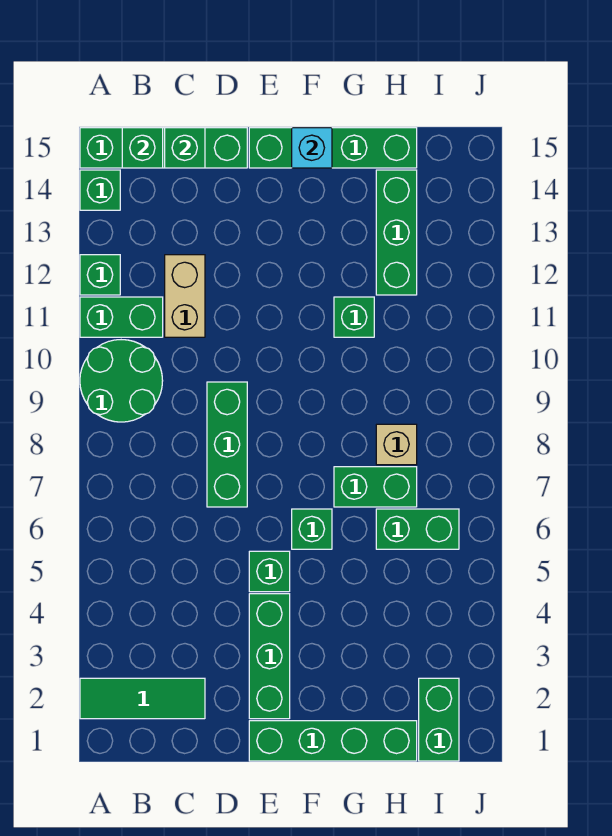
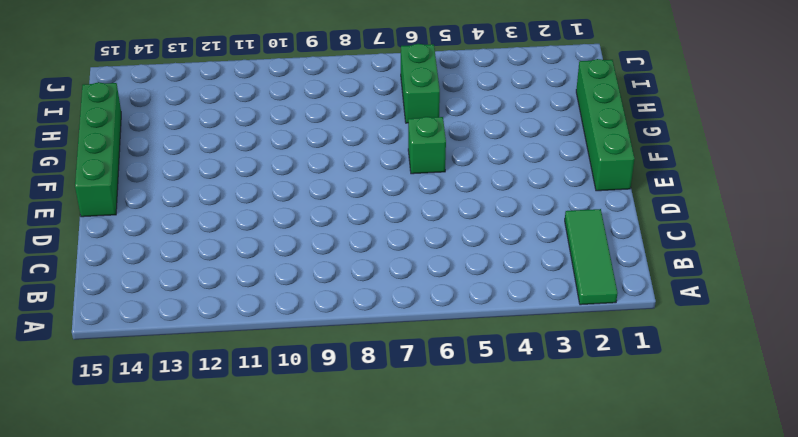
none -> green 2x2 round brick [80,340,163,422]
none -> green 1x2 brick [80,297,163,337]
none -> green 1x1 brick [80,255,120,295]

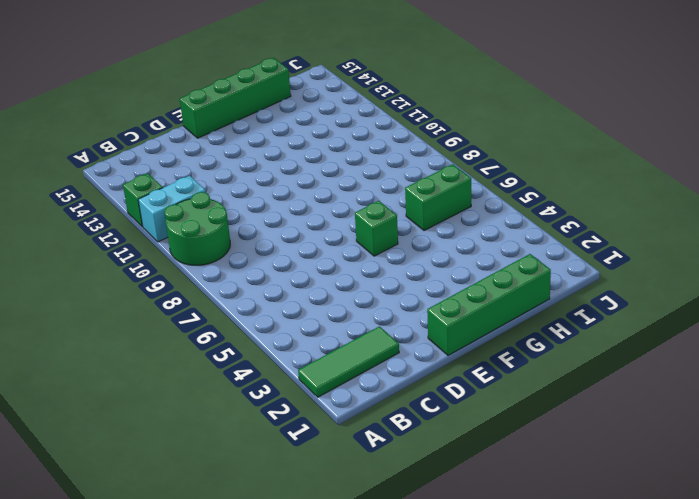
cyan 1x2 brick [138,176,205,242] -> green 1x2 brick [80,297,163,337]
none -> green 1x1 brick [80,170,120,210]
none -> green 1x4 brick [80,128,247,168]
none -> tan 1x2 brick [165,255,205,337]

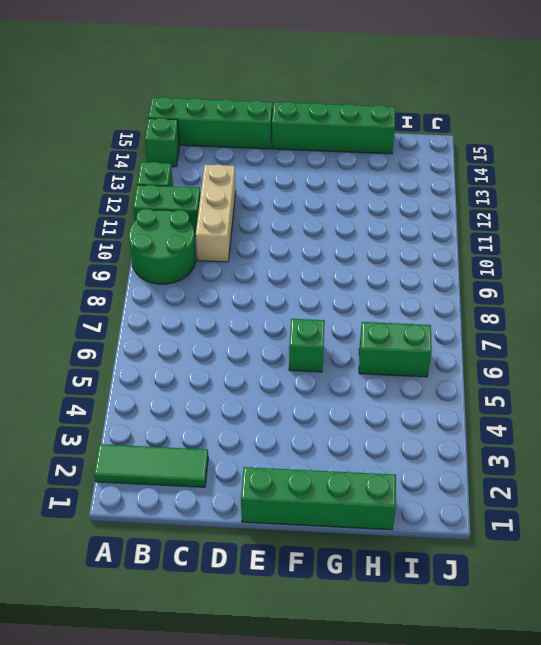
tan 1x3 brick [196,164,236,262] -> tan 1x2 brick [165,255,205,337]
none -> green 1x3 brick [207,382,247,507]
none -> green 1x3 brick [249,594,290,719]
none -> green 1x1 brick [249,551,290,592]

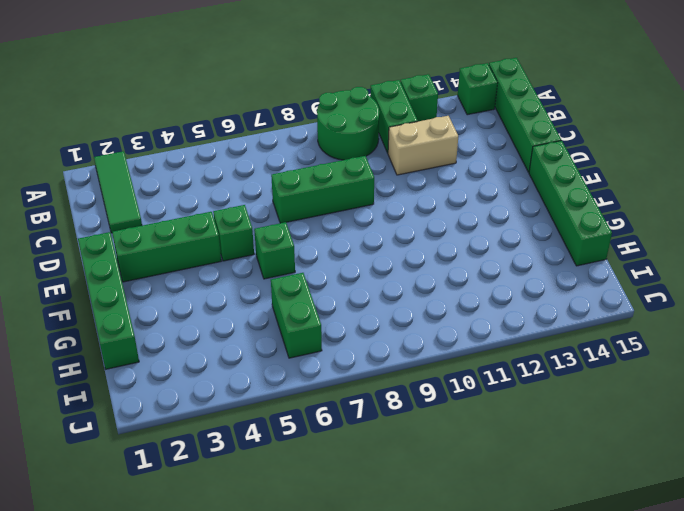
none -> green 1x2 brick [334,467,417,507]
none -> green 1x1 brick [334,297,374,337]
none -> tan 1x1 brick [376,424,417,465]

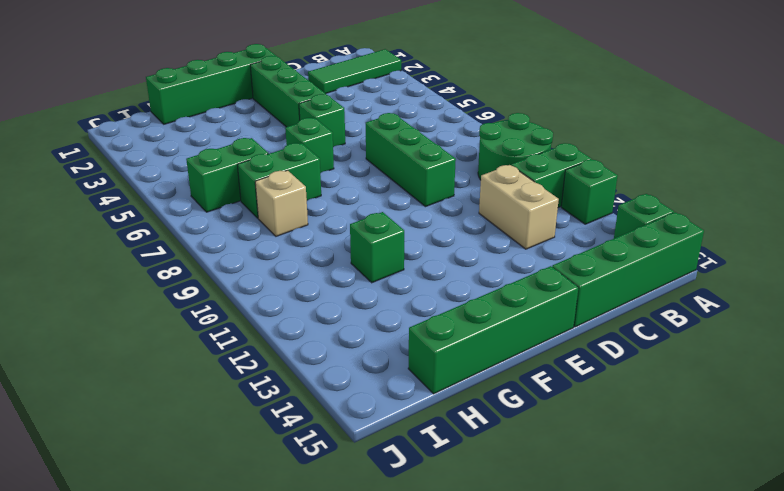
none -> green 1x3 brick [376,170,417,295]
none -> green 1x2 brick [419,678,459,761]
none -> green 1x1 brick [122,128,163,168]

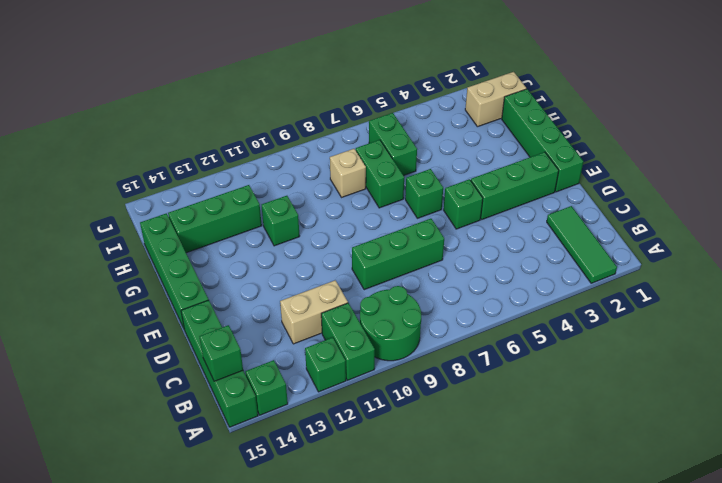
tan 1x2 brick [465,72,526,127] -> green 1x2 brick [419,678,459,761]
none -> green 1x1 brick [165,128,205,168]
none -> cyan 1x1 brick [292,128,332,168]

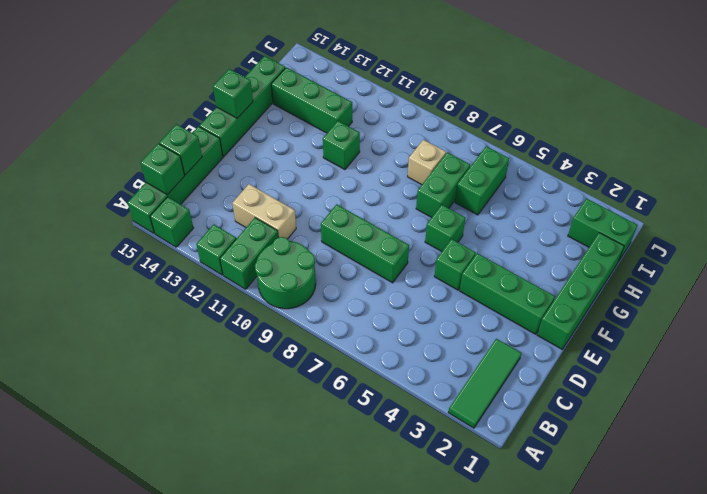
green 1x1 brick [213,69,253,118] -> cyan 1x1 brick [292,128,332,168]

